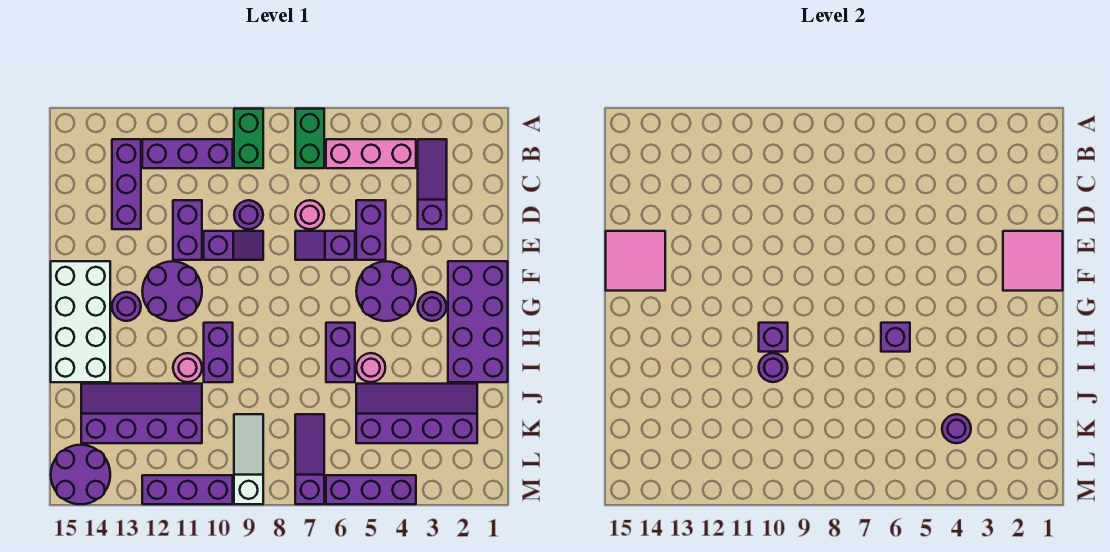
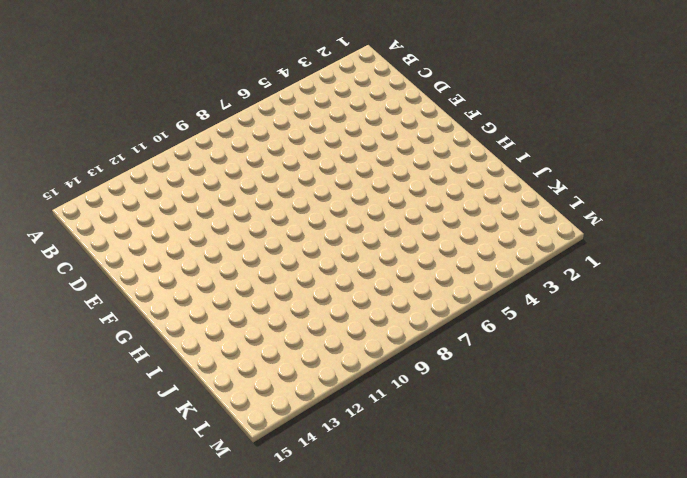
none -> green 1x2 brick [295,109,324,168]
none -> green 1x2 brick [234,109,263,168]
none -> purple 1x3 slope [418,139,447,229]
none -> pink 1x3 brick [326,139,416,168]

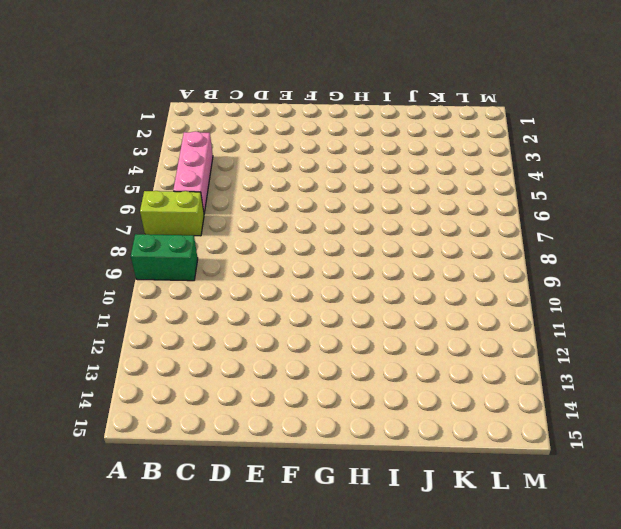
lime 1x2 brick [140,191,204,236] -> green 1x2 brick [295,109,324,168]
none -> purple 1x3 slope [418,139,447,229]
none -> purple 1x3 brick [142,139,233,168]
none -> purple 1x3 brick [112,139,141,229]
none -> purple 1x2 brick [356,200,386,260]

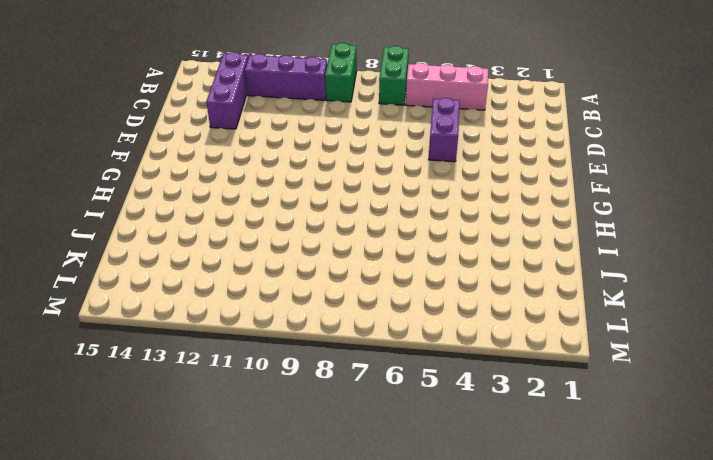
none -> purple 1x3 slope [418,139,447,229]
none -> pink 1x1 round brick [295,200,324,229]
none -> purple 1x1 round brick [234,200,263,229]
none -> purple 1x2 brick [173,200,202,260]

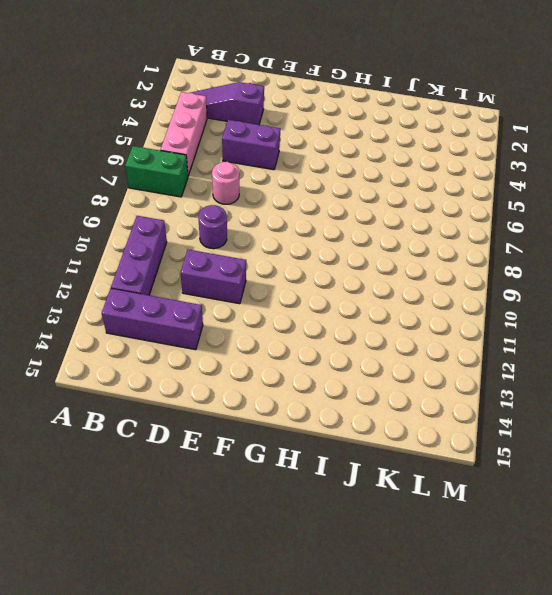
none -> green 1x2 brick [234,109,263,168]
none -> purple 1x2 slope [295,231,355,260]
none -> purple 1x2 slope [204,231,263,260]
none -> purple 2x4 brick [448,261,508,382]

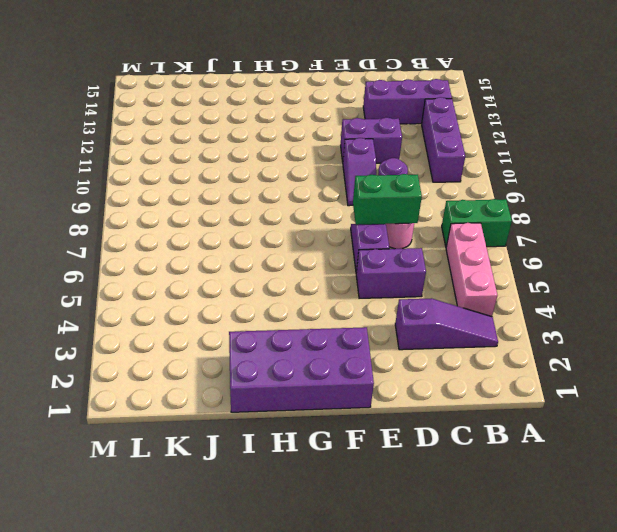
green 1x2 brick [353,174,422,225] -> green 1x2 brick moved to [234,109,263,168]
none -> purple 2x2 round brick [356,261,416,321]
none -> purple 2x2 round brick [142,261,202,321]
none -> white 2x4 brick [51,261,110,382]
none -> purple 1x1 round brick [418,292,447,321]

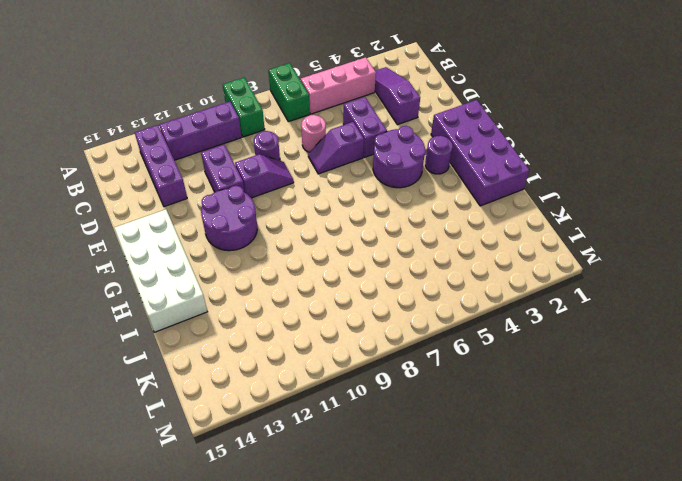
none -> purple 1x1 round brick [112,292,141,321]
none -> purple 1x2 brick [326,323,355,382]
none -> purple 1x2 brick [204,323,233,382]
none -> pink 1x1 round brick [356,353,385,382]

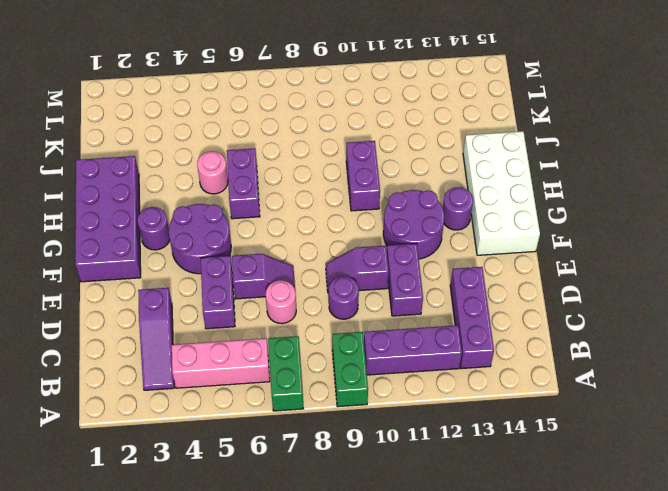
none -> pink 1x1 round brick [173,353,202,382]
none -> purple 2x4 slope [356,384,477,443]
none -> purple 2x4 slope [81,384,202,443]
none -> purple 1x3 slope [295,414,324,504]

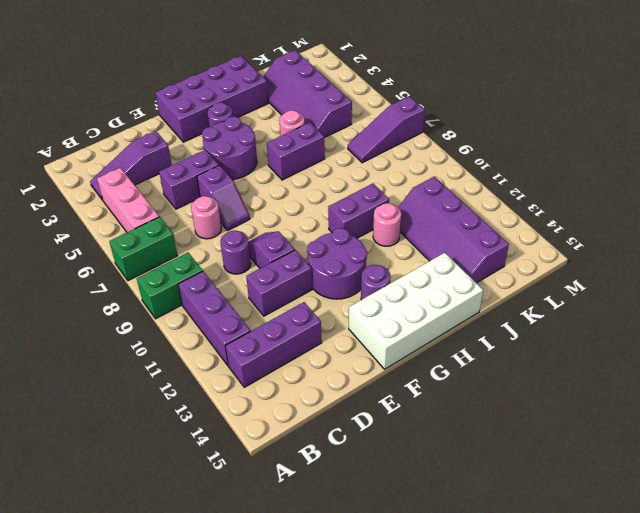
none -> white 1x3 slope [234,414,263,504]
none -> purple 2x2 round brick [51,445,110,504]
none -> purple 1x3 brick [326,475,416,504]
none -> purple 1x3 brick [142,475,233,504]

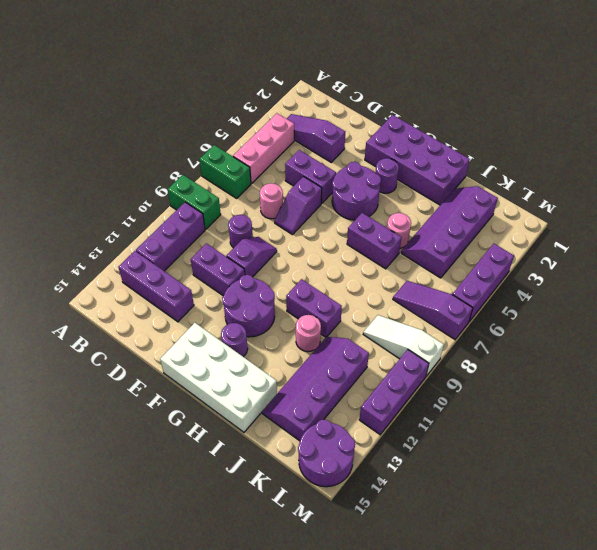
none -> pink 2x2 tile [1003,231,1063,291]
none -> pink 2x2 tile [606,231,665,291]
none -> purple 1x1 brick [881,323,910,352]
none -> purple 1x1 brick [759,323,788,352]

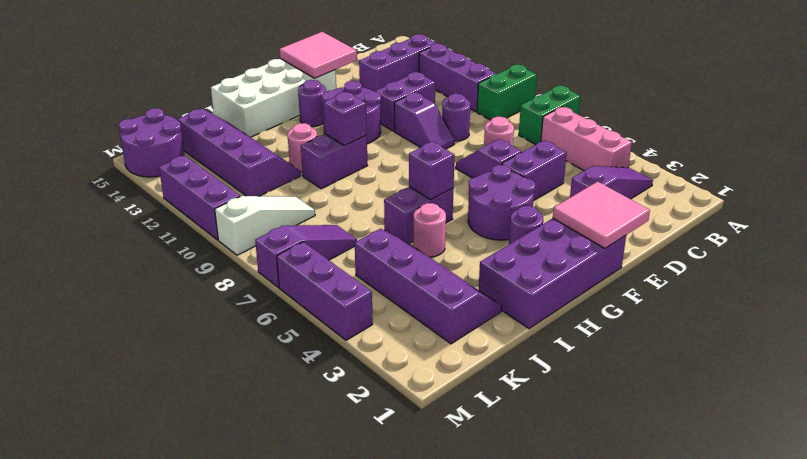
none -> purple 1x1 round brick [759,353,788,382]
none -> purple 1x1 round brick [942,414,971,443]

